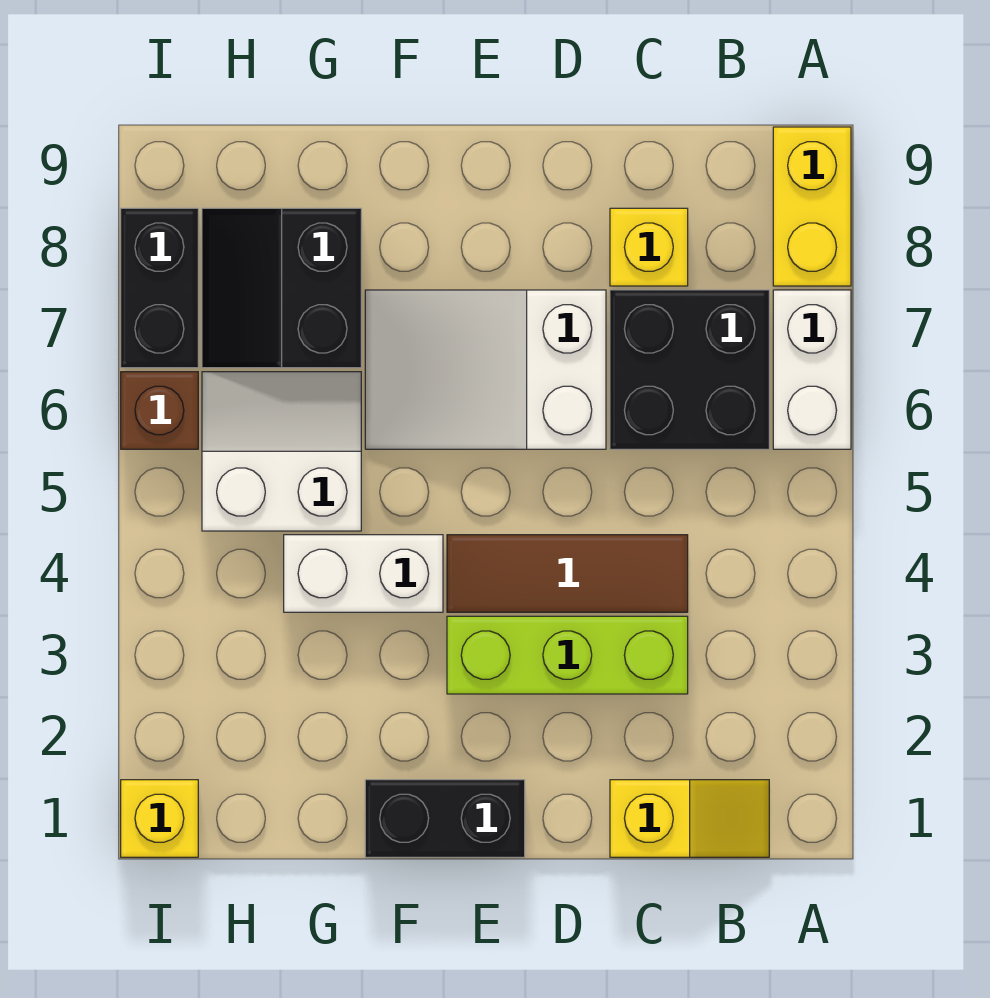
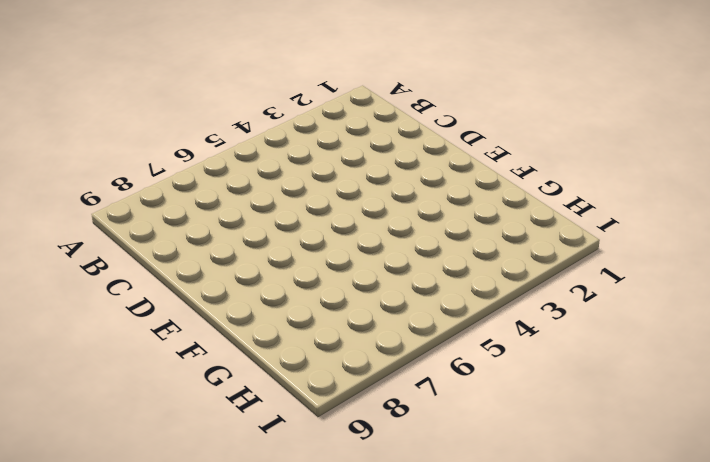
none -> white 1x2 brick [773,290,851,449]
none -> yellow 1x2 brick [773,127,851,286]
none -> yellow 1x2 slope [610,780,769,857]

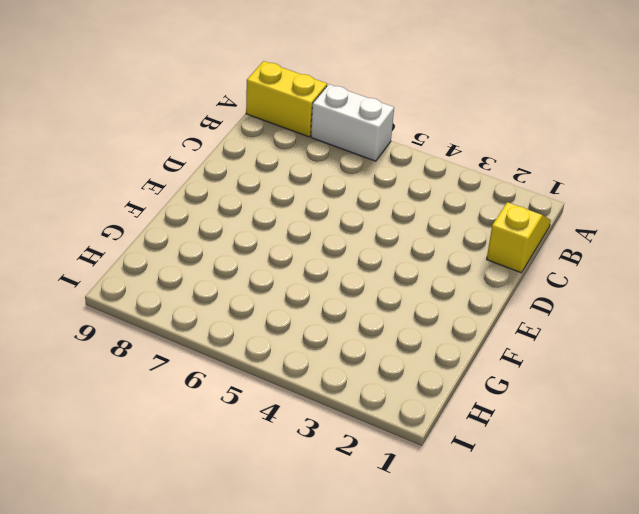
none -> black 2x2 brick [610,290,769,449]
none -> lime 1x3 brick [447,616,688,694]
none -> brown 1x3 tile [447,535,688,612]

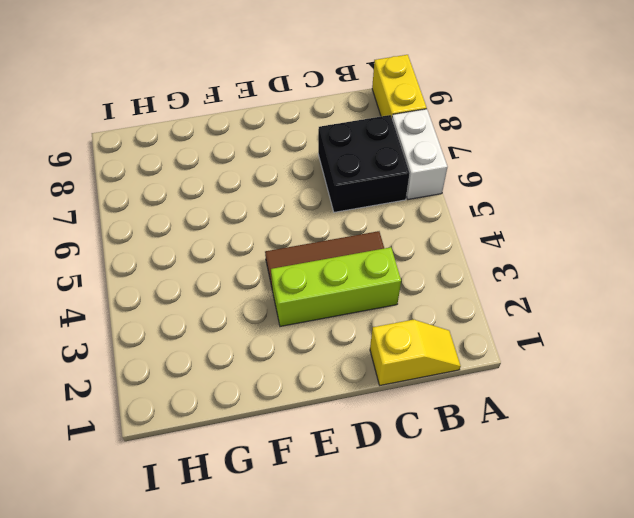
none -> yellow 1x1 brick [610,208,688,286]
none -> white 2x3 slope [365,290,606,449]
none -> black 1x2 brick [365,780,525,857]

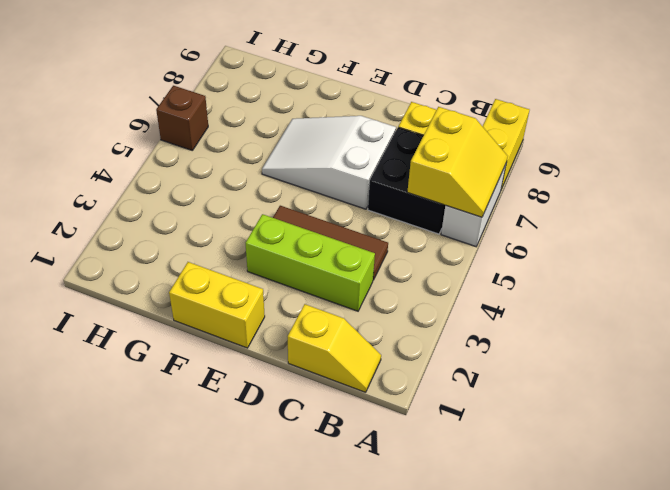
yellow 2x2 slope [407,107,508,217] -> none
yellow 1x2 brick [169,262,265,348] -> black 1x2 brick [365,780,525,857]
none -> white 1x2 brick [284,535,443,612]
none -> white 2x2 slope [202,372,361,531]
none -> black 2x2 slope [202,208,361,368]

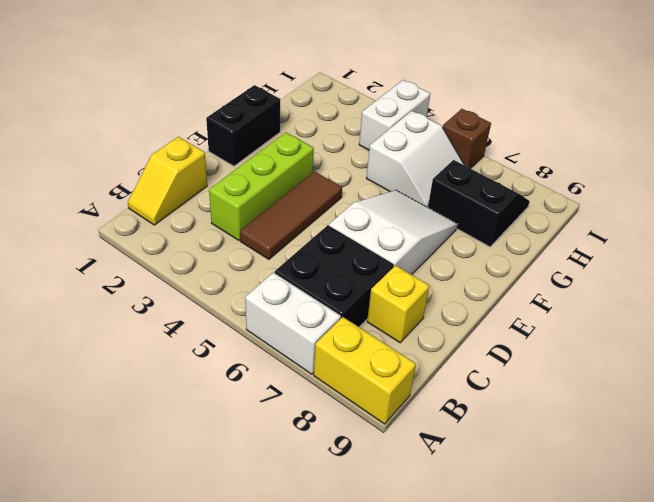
white 1x2 brick [359,80,430,150] -> white 1x2 brick moved to [284,535,443,612]
none -> yellow 1x1 brick [121,780,198,857]
none -> black 1x2 brick [121,208,198,368]

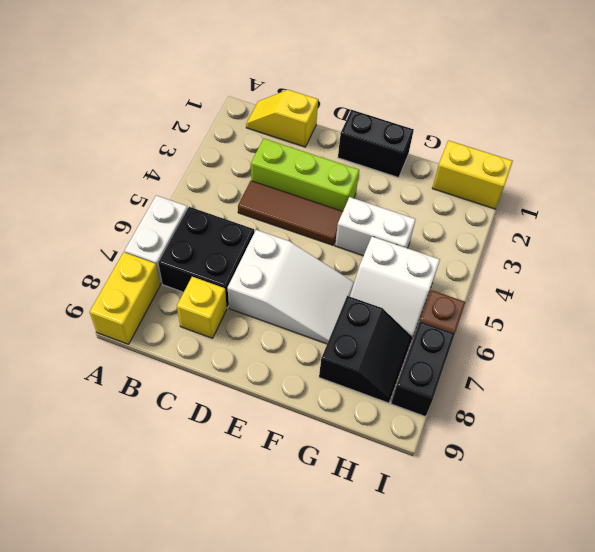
yellow 1x2 brick [432,140,513,209] -> yellow 1x1 brick [121,780,198,857]

